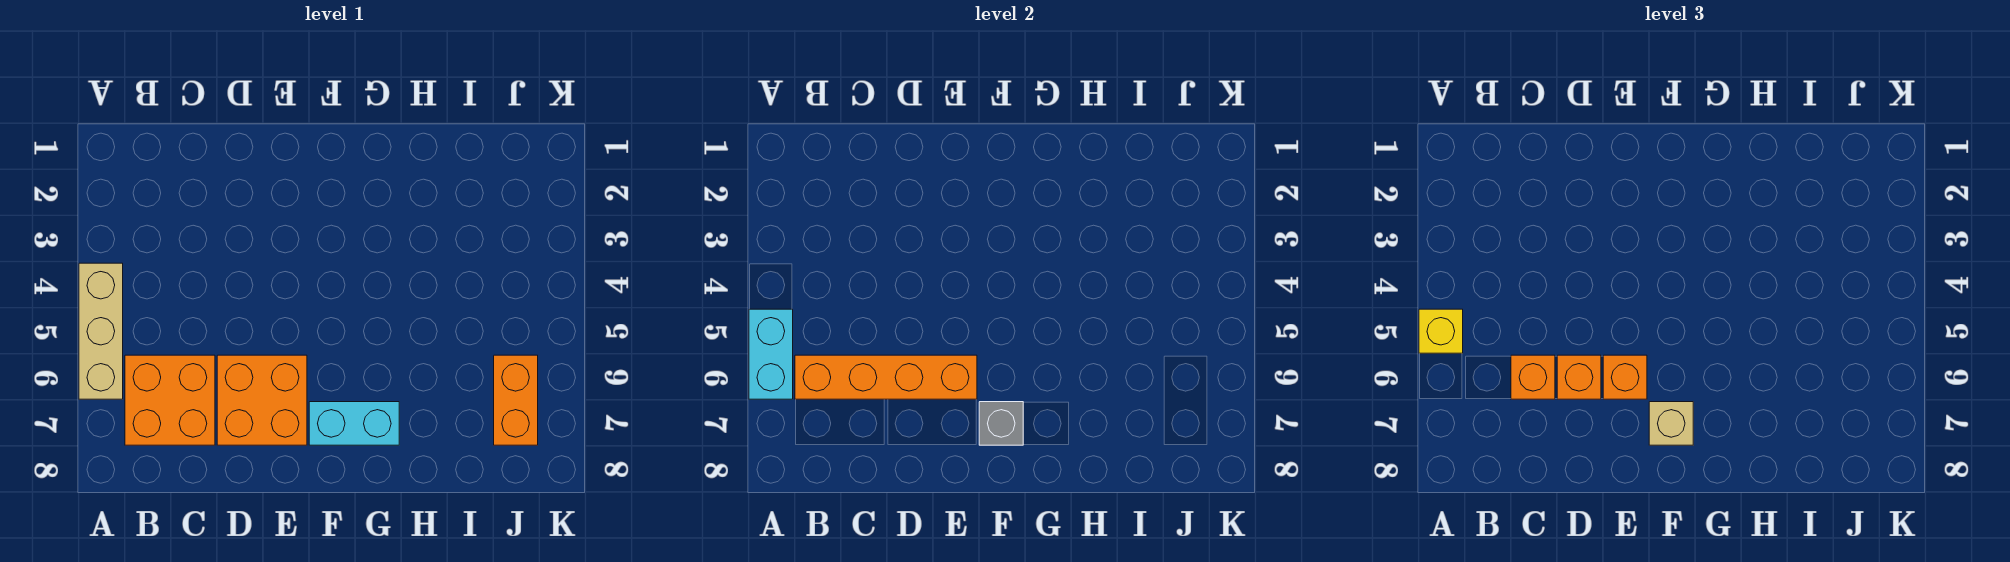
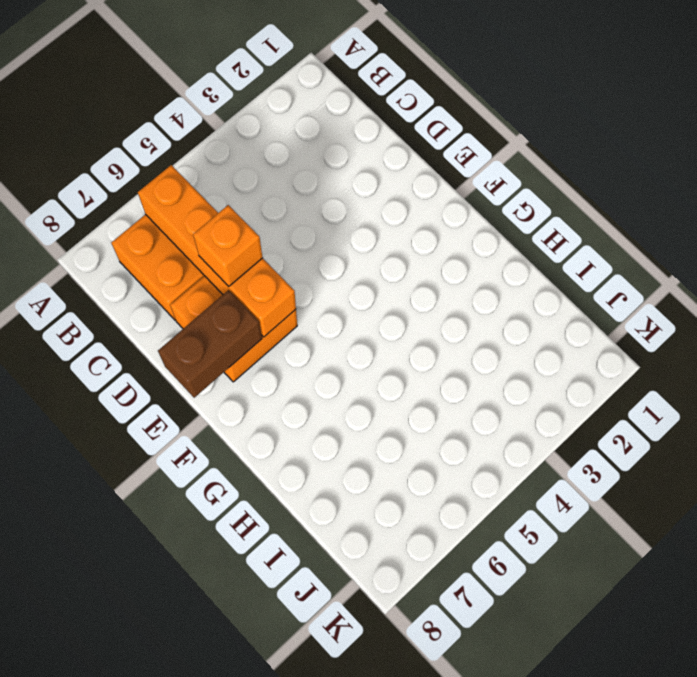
brown 1x2 brick [158,290,262,398] -> none
none -> tan 1x3 brick [79,263,123,399]
none -> cyan 1x2 brick [309,402,399,445]
none -> orange 1x2 brick [494,355,538,445]

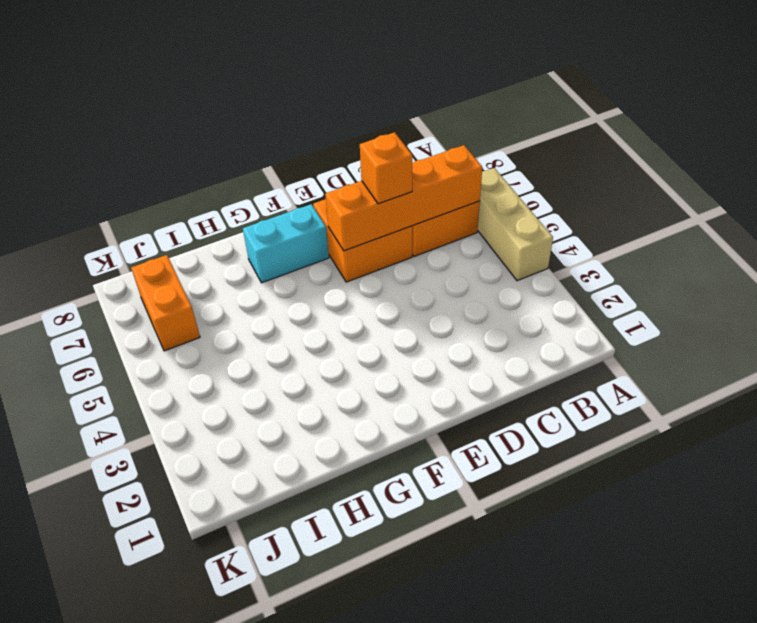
none -> cyan 1x2 brick [749,309,793,399]
none -> grey 1x1 brick [979,402,1023,445]
none -> yellow 1x1 brick [1419,309,1463,353]

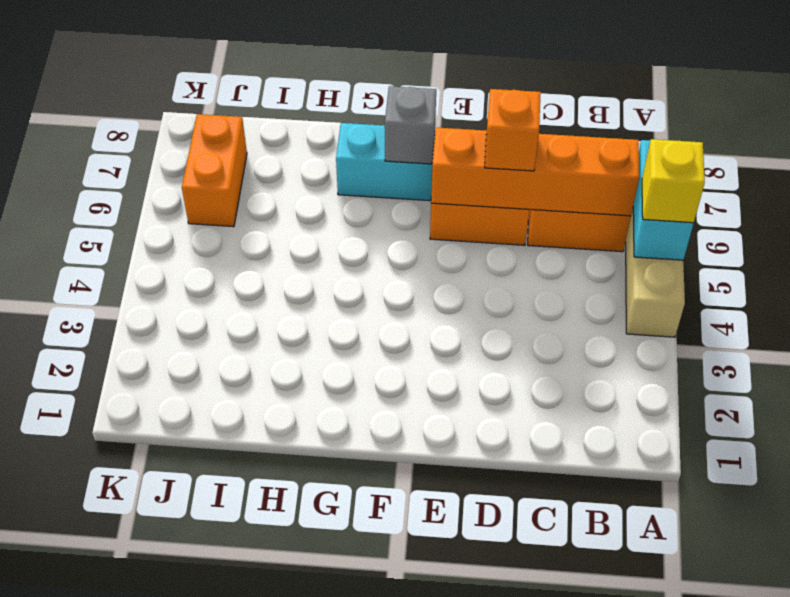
none -> orange 1x1 brick [1511,355,1555,399]
none -> orange 1x1 brick [1603,355,1647,399]
none -> tan 1x1 brick [1649,402,1693,445]

